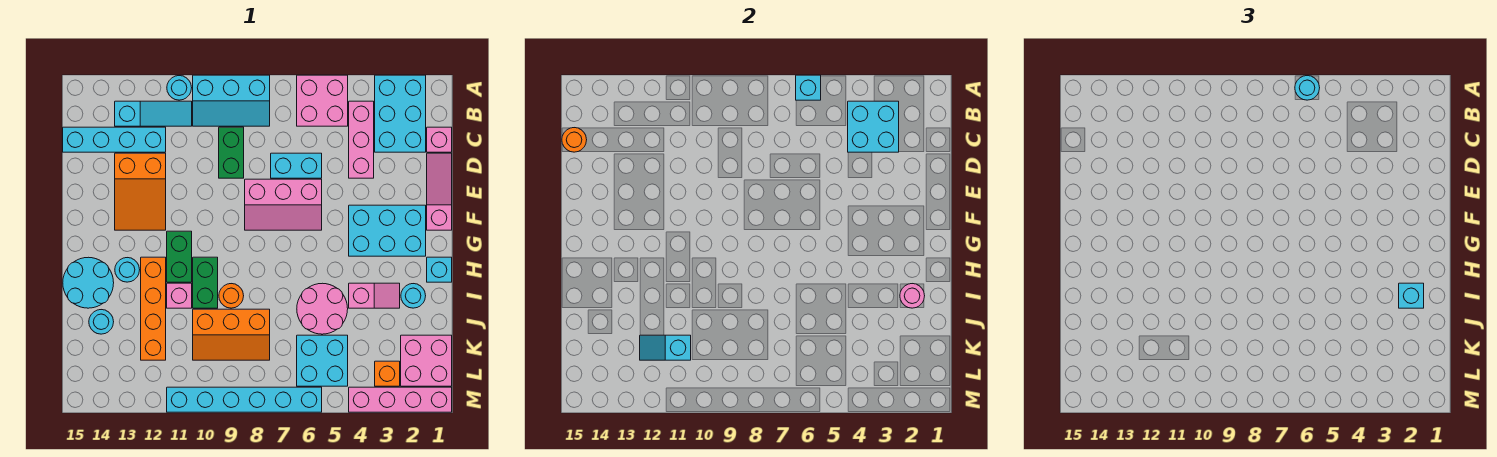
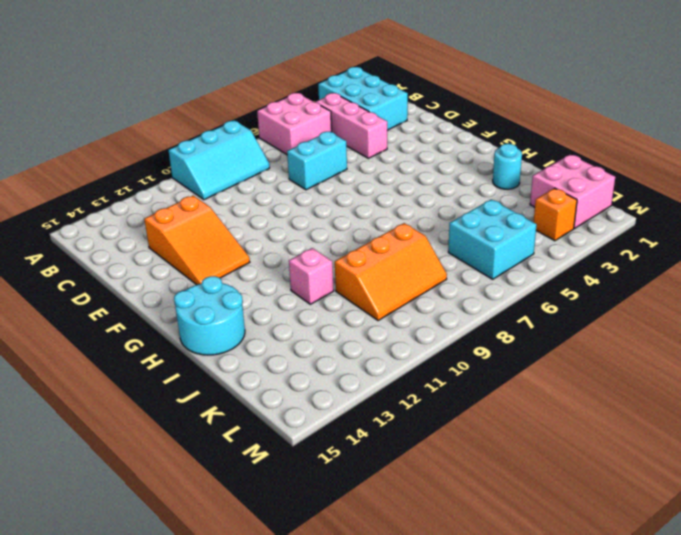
none -> cyan 1x1 round brick [167,76,192,100]
none -> cyan 1x3 slope [115,101,192,126]
none -> pink 1x1 brick [427,127,452,152]
none -> green 1x2 brick [219,127,244,178]

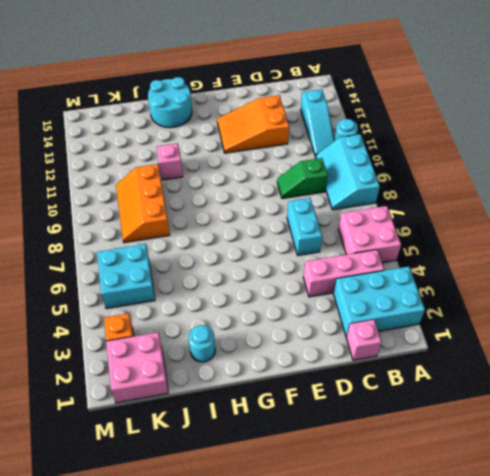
green 1x2 slope [277,158,328,199] -> green 1x2 brick [219,127,244,178]
none -> cyan 1x4 brick [63,127,166,152]
none -> pink 1x3 slope [427,153,452,230]
none -> pink 2x3 slope [245,179,322,230]
none -> cyan 2x3 brick [349,205,426,256]

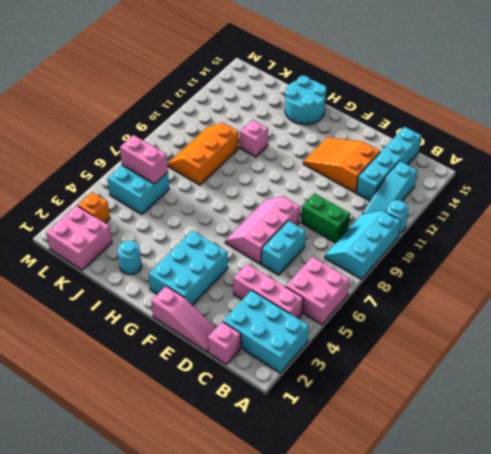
pink 1x2 brick [120,135,168,184] -> none
none -> green 1x2 brick [167,231,192,282]
none -> cyan 1x1 brick [427,257,452,282]
none -> green 1x2 brick [193,257,218,308]
none -> orange 1x4 brick [141,257,166,360]

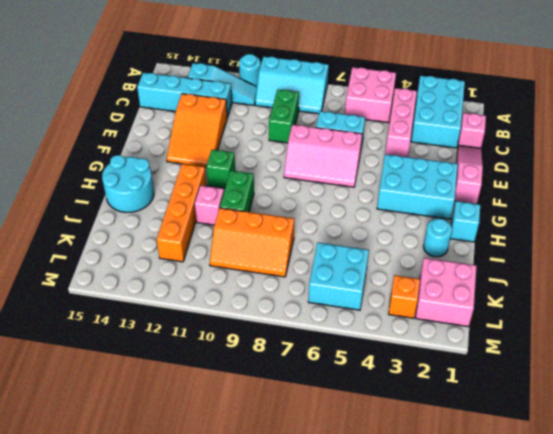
green 1x1 brick [206,149,235,188] -> green 1x2 brick [167,231,192,282]
none -> cyan 1x1 round brick [115,258,140,282]
none -> pink 1x2 slope [349,283,400,308]
none -> pink 2x2 round brick [297,283,348,334]
none -> orange 1x1 round brick [219,284,244,308]

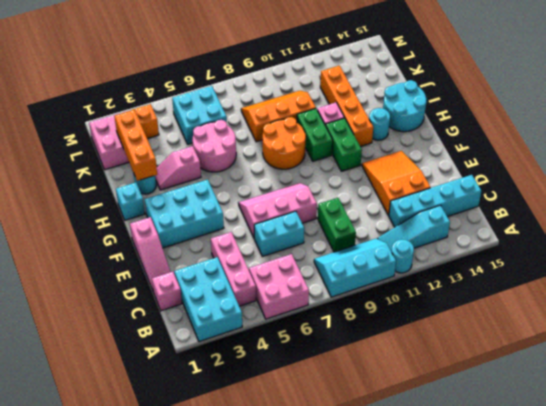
orange 2x2 round brick [263,117,306,169] -> orange 1x1 round brick [219,284,244,308]
orange 1x3 brick [114,110,157,181] -> pink 1x1 round brick [900,284,925,308]
none -> cyan 1x1 round brick [89,310,114,334]
none -> pink 1x4 brick [349,387,452,412]
none -> cyan 1x6 brick [167,387,322,412]
none -> cyan 1x1 brick [796,75,821,100]

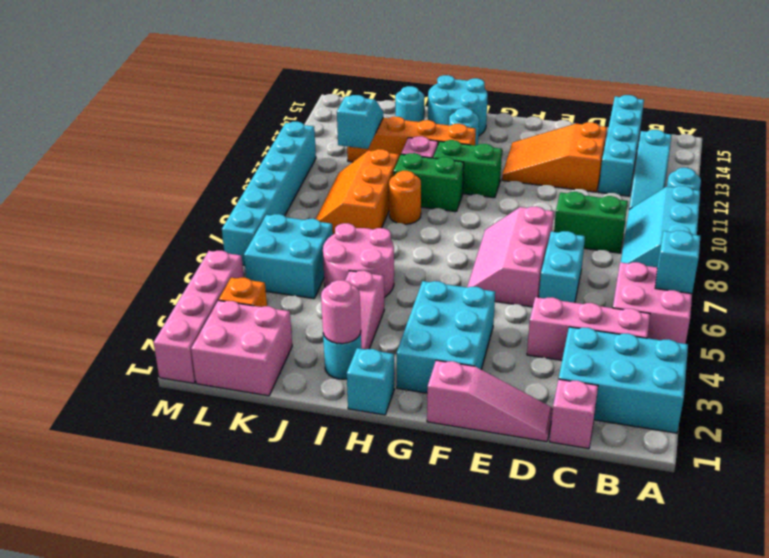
none -> cyan 2x2 brick [848,101,899,152]
none -> orange 1x1 round brick [562,128,587,152]
none -> cyan 1x1 round brick [1295,76,1320,100]
none -> cyan 1x1 brick [1399,283,1424,308]

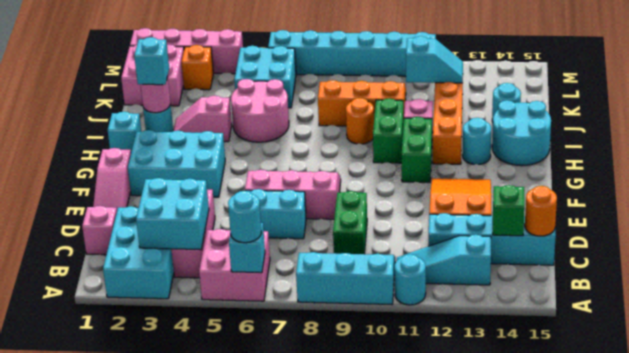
green 1x1 brick [493,185,525,236] -> none

